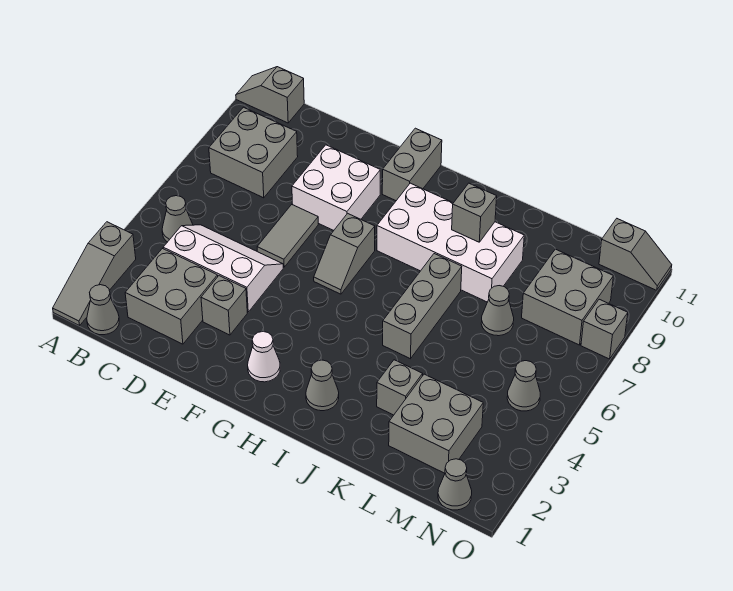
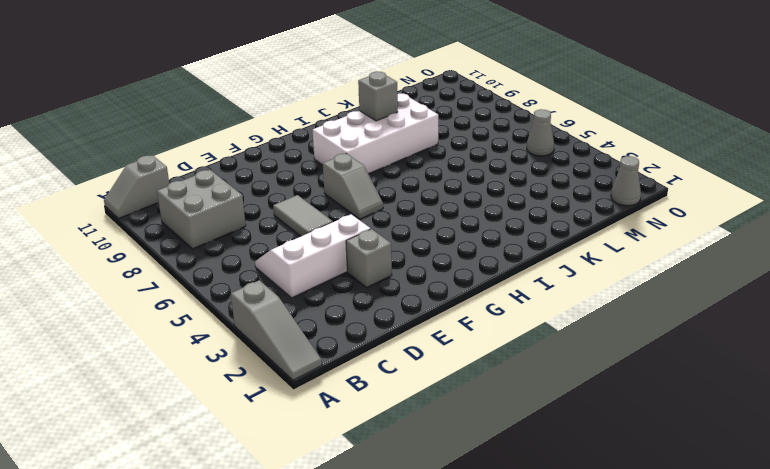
none -> grey 1x1 cone [87,285,119,335]
none -> grey 1x1 cone [162,196,193,242]
none -> grey 2x2 brick [125,249,218,344]

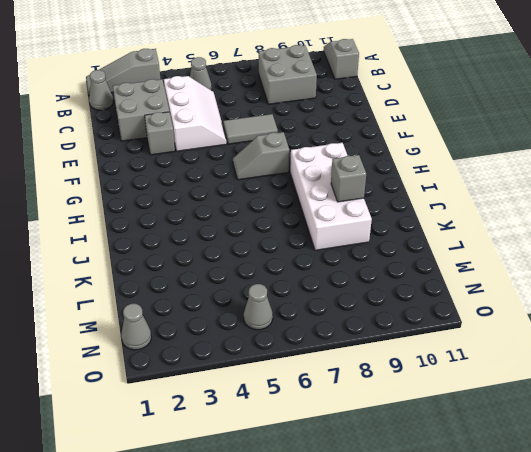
none -> white 2x2 brick [292,145,380,230]
none -> white 1x1 cone [248,332,280,382]
none -> grey 1x2 brick [382,128,442,201]

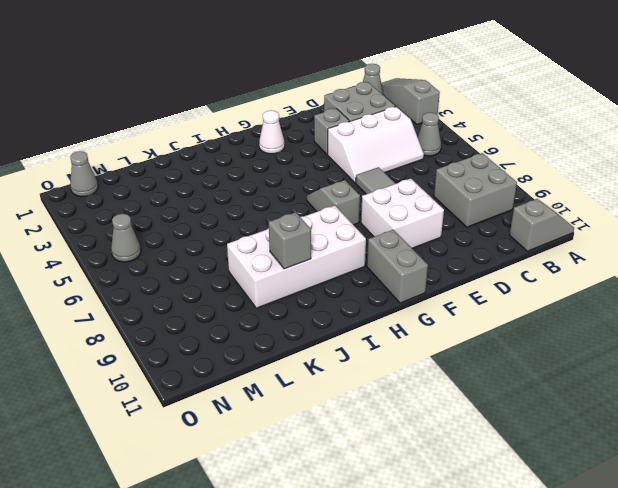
none -> grey 1x1 cone [306,360,339,411]
none -> grey 1x3 brick [383,254,462,359]
none -> grey 1x1 brick [377,360,423,415]

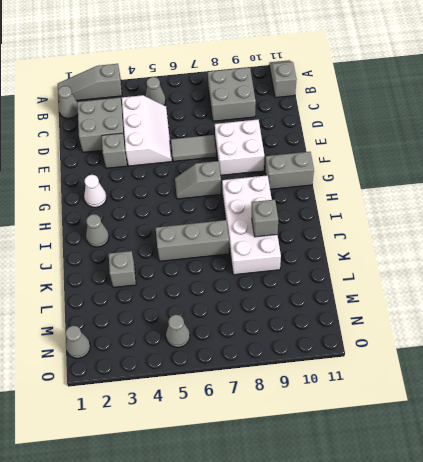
none -> grey 2x2 brick [389,374,483,473]
none -> grey 1x1 cone [481,286,514,336]
none -> grey 2x2 brick [522,249,613,345]

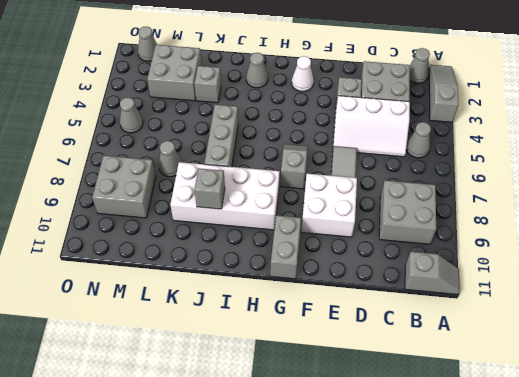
none -> grey 1x2 slope [599,219,672,290]
none -> grey 1x1 brick [581,299,628,359]

